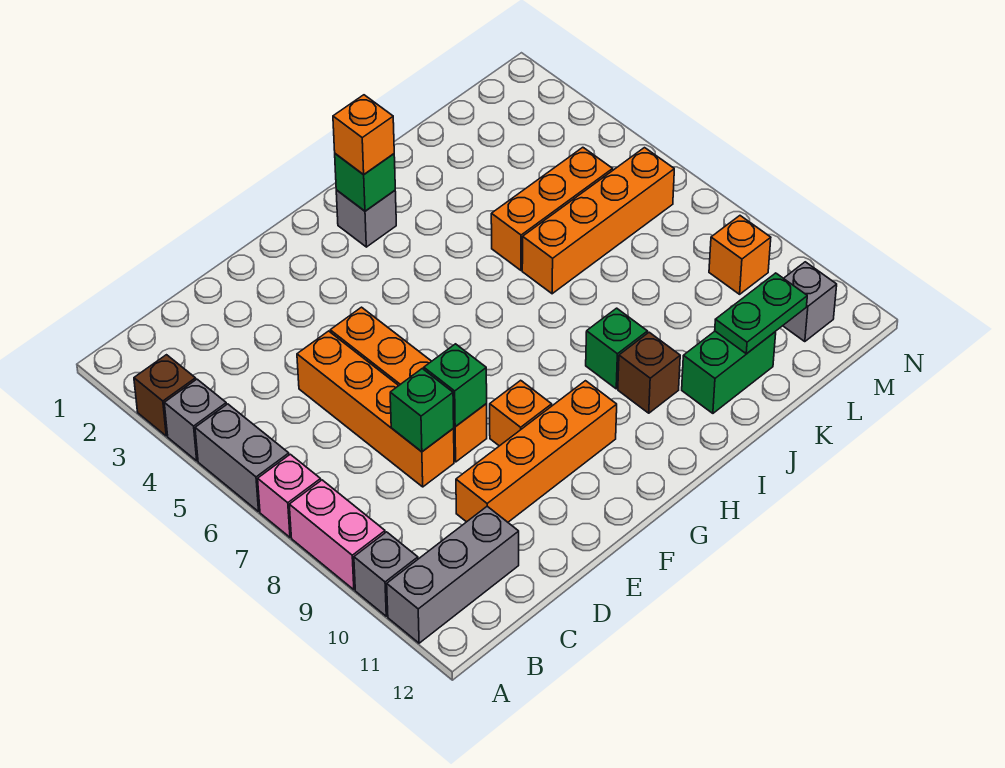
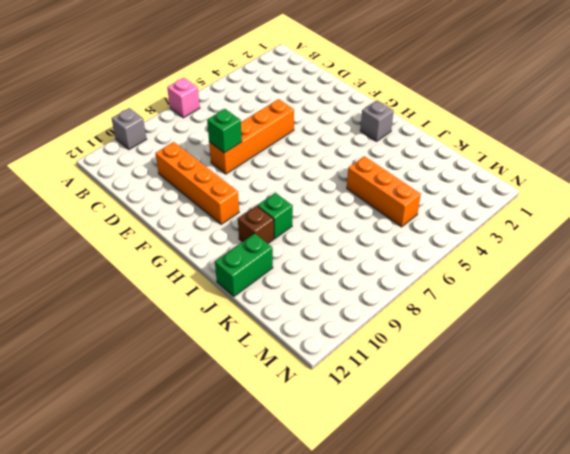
green 1x2 brick [215,234,273,297] -> green 1x2 brick turned to [682,331,776,413]
none -> brown 1x1 brick [134,355,196,436]
none -> grey 1x1 brick [164,379,226,461]
none -> grey 1x2 brick [195,404,289,512]

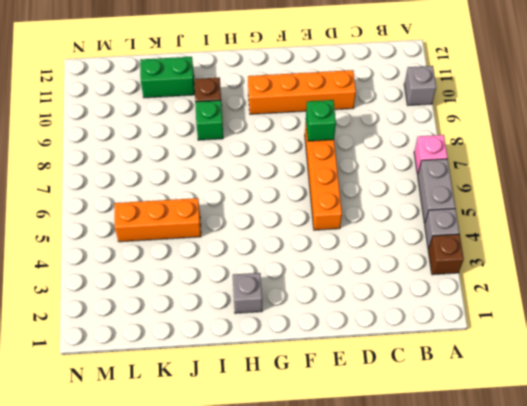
none -> pink 1x2 brick [289,480,385,590]
none -> grey 1x3 brick [387,506,519,643]
none -> orange 1x4 brick [297,331,454,487]

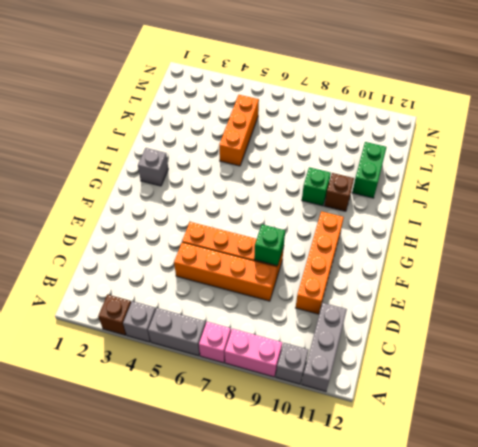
none -> orange 1x1 brick [490,380,552,446]
none -> orange 1x4 brick [522,148,674,294]
none -> orange 1x1 brick [709,216,771,294]

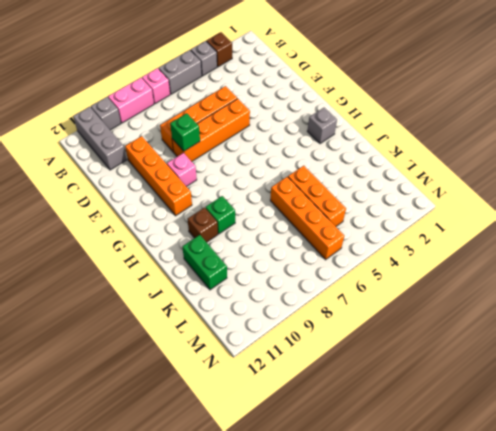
pink 1x1 brick [167,153,197,187] -> orange 1x1 brick [490,380,552,446]
none -> orange 1x1 brick [709,216,771,294]
none -> grey 1x1 brick [783,262,837,342]
none -> green 1x1 brick [390,369,454,452]

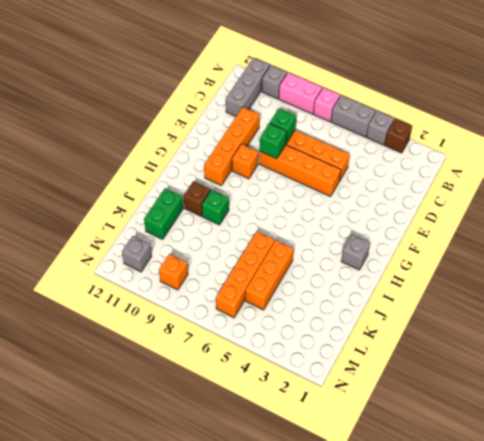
none -> green 1x1 brick [335,154,395,211]
none -> green 1x2 plate [715,273,807,354]
none -> orange 1x1 brick [333,95,394,175]

